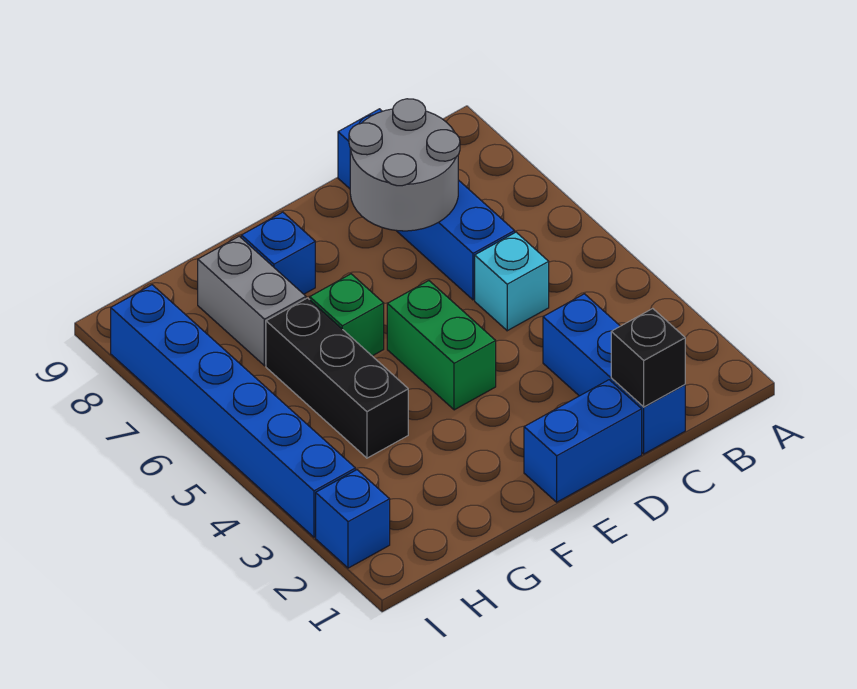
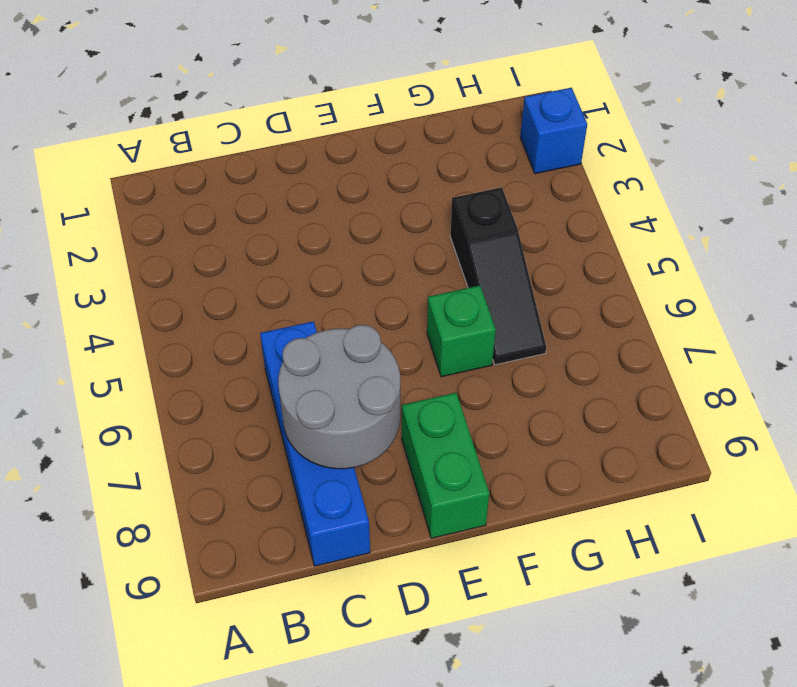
green 1x2 brick [402,393,489,538] -> green 1x2 brick moved to [387,281,496,410]
black 1x3 slope [450,187,546,365] -> black 1x3 brick [266,298,408,458]
none -> blue 1x3 brick [543,294,685,454]
none -> cyan 1x1 brick [475,232,549,331]
none -> blue 1x2 brick [524,380,642,502]

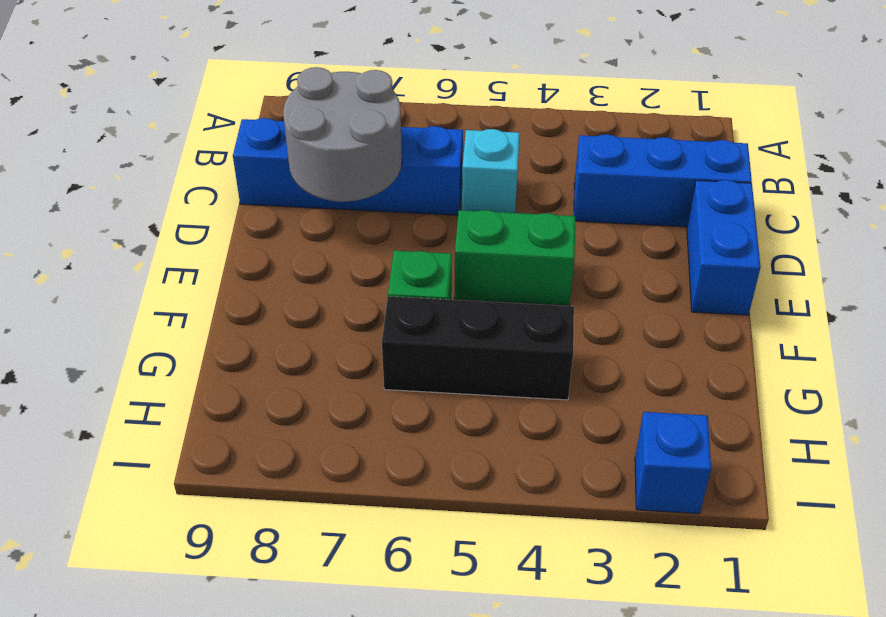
none -> blue 1x1 brick [241,212,315,294]
none -> grey 1x2 brick [198,236,306,366]
none -> blue 1x6 brick [111,285,355,537]

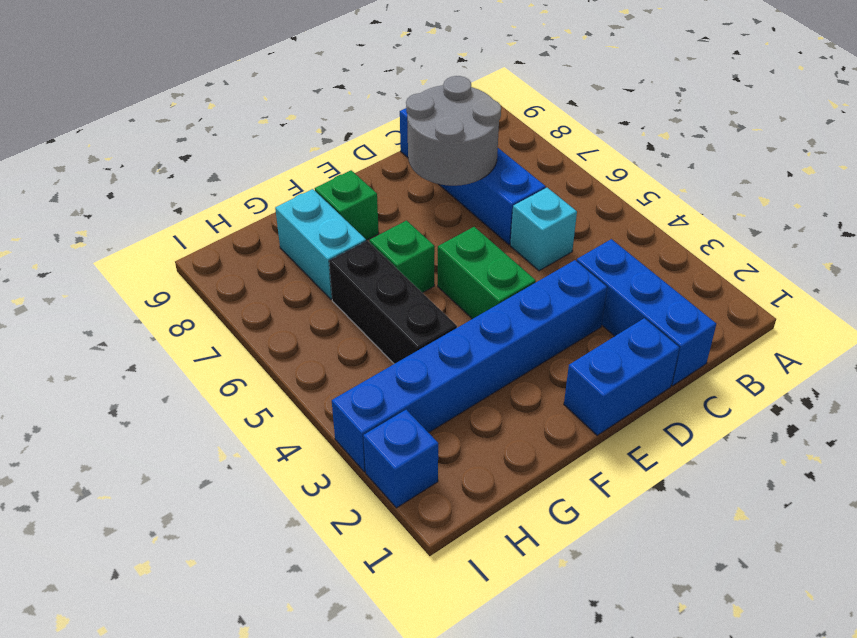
blue 1x6 brick [332,260,607,472] -> blue 1x6 brick turned to [111,285,355,537]
green 1x1 brick [315,170,379,240] -> blue 1x1 brick [241,212,315,294]
cyan 1x2 brick [275,189,366,300] -> grey 1x2 brick [198,236,306,366]
none -> black 1x1 brick [611,309,685,407]

